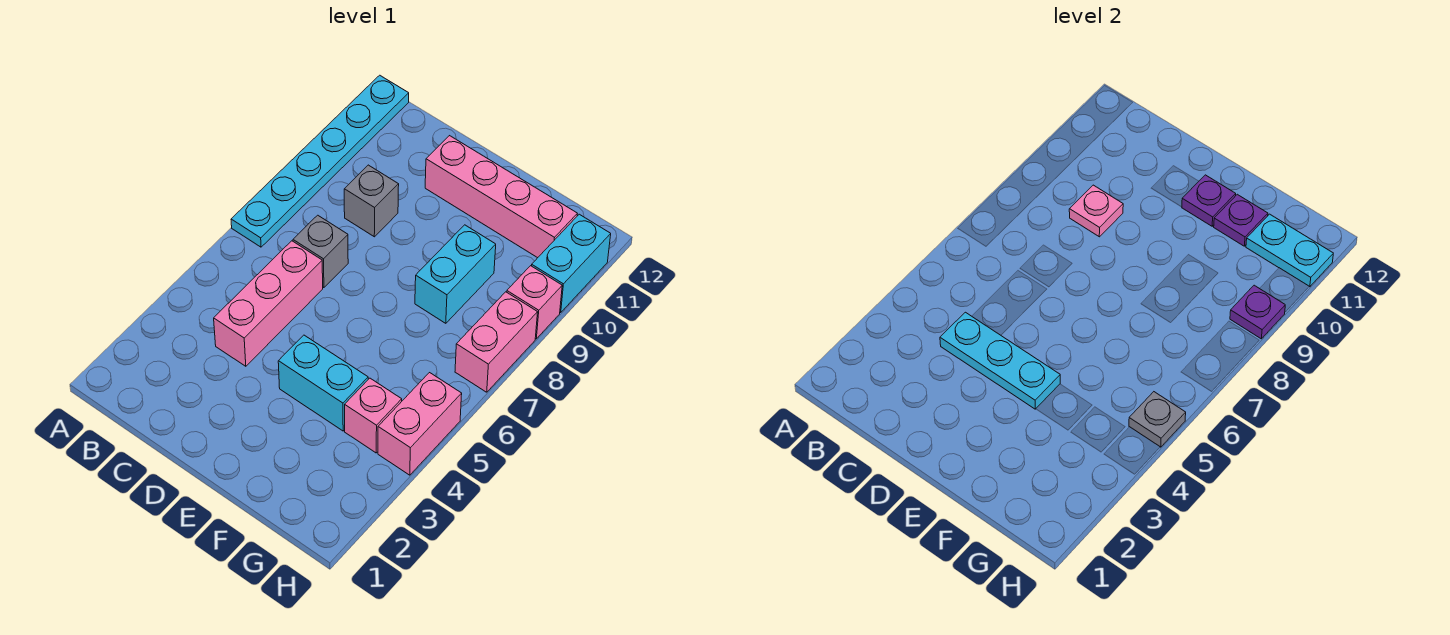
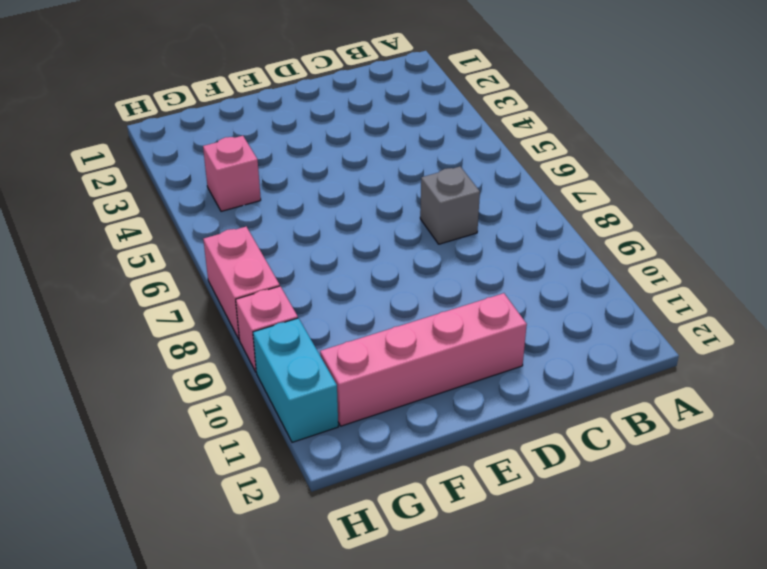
none -> cyan 1x6 plate [231,75,409,247]
none -> pink 1x3 brick [214,241,323,366]
none -> grey 1x1 brick [344,165,399,237]

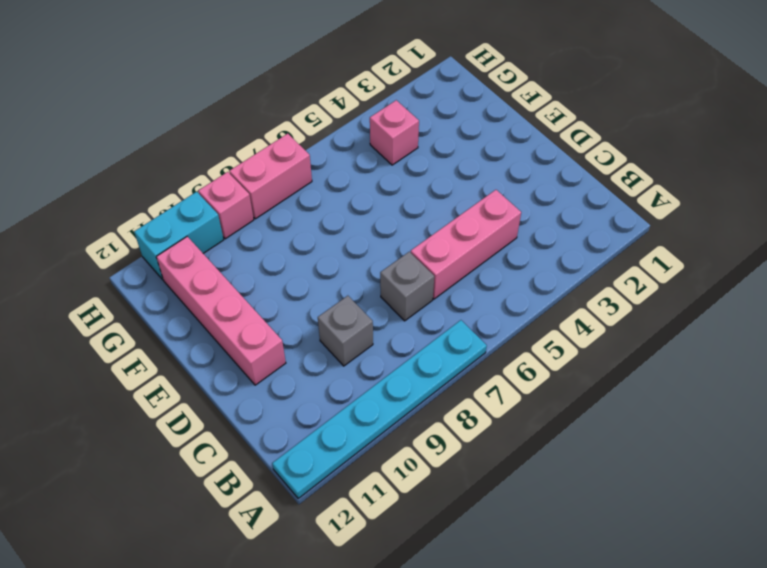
none -> cyan 1x2 brick [278,335,368,431]
none -> cyan 1x2 brick [415,225,496,323]
none -> pink 1x2 brick [378,373,462,475]

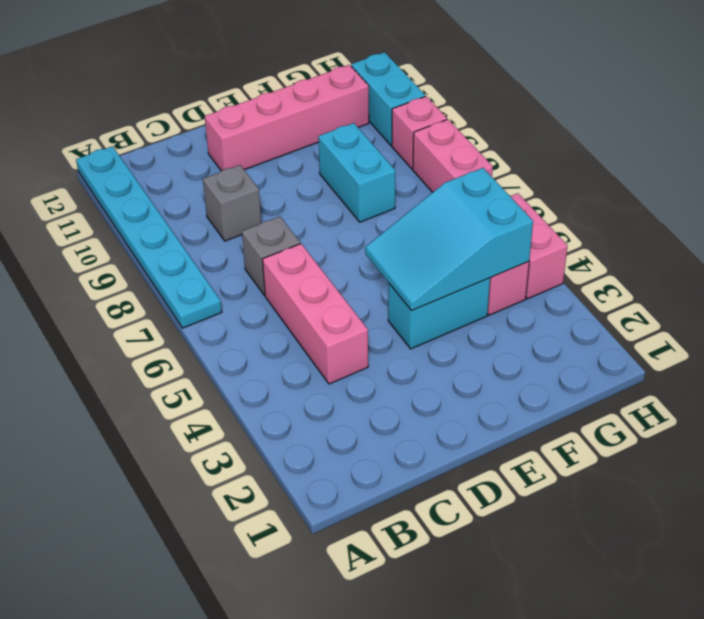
cyan 2x3 slope [365,168,533,311] -> cyan 1x3 plate [940,312,1060,409]
none -> pink 1x1 plate [1069,185,1123,237]
none -> purple 1x1 plate [1182,175,1236,226]
none -> purple 1x1 plate [1214,194,1268,246]

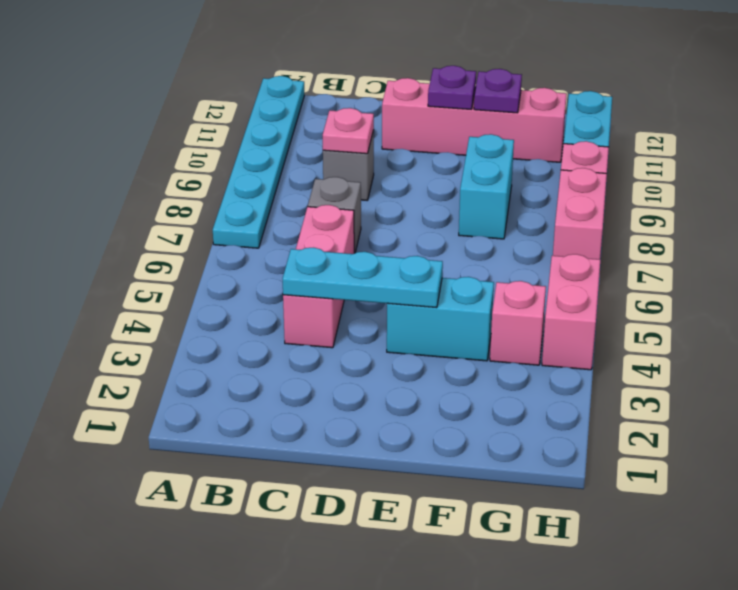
none -> cyan 1x2 plate [1246,214,1333,287]
none -> grey 1x1 plate [1129,392,1186,447]
none -> purple 1x1 plate [1230,285,1285,339]

